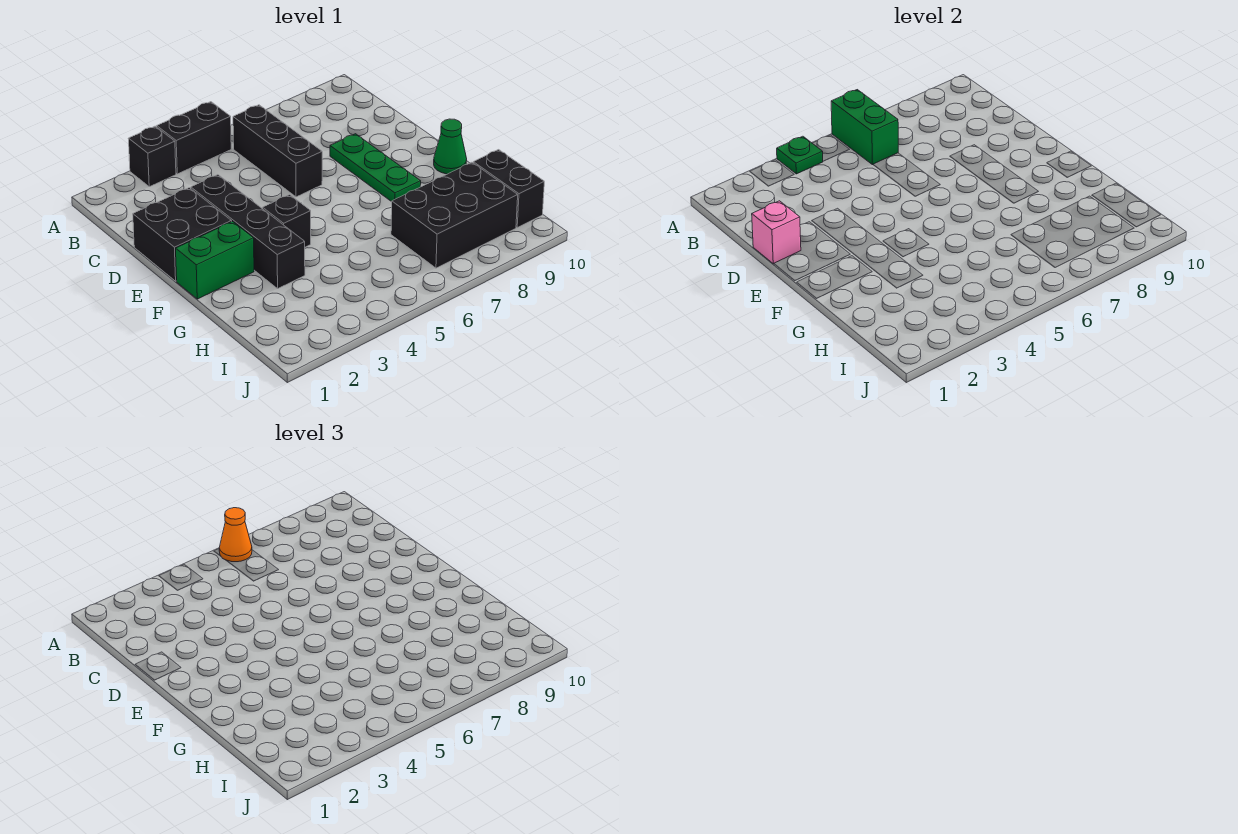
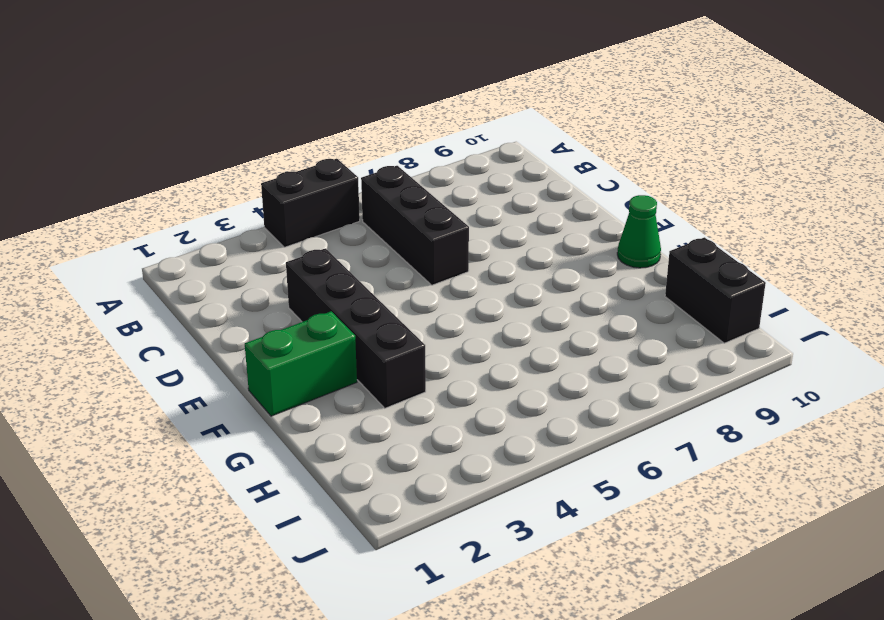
none -> black 1x1 brick [128,126,176,187]
none -> black 2x2 brick [133,188,232,281]
none -> green 1x3 plate [330,134,421,202]

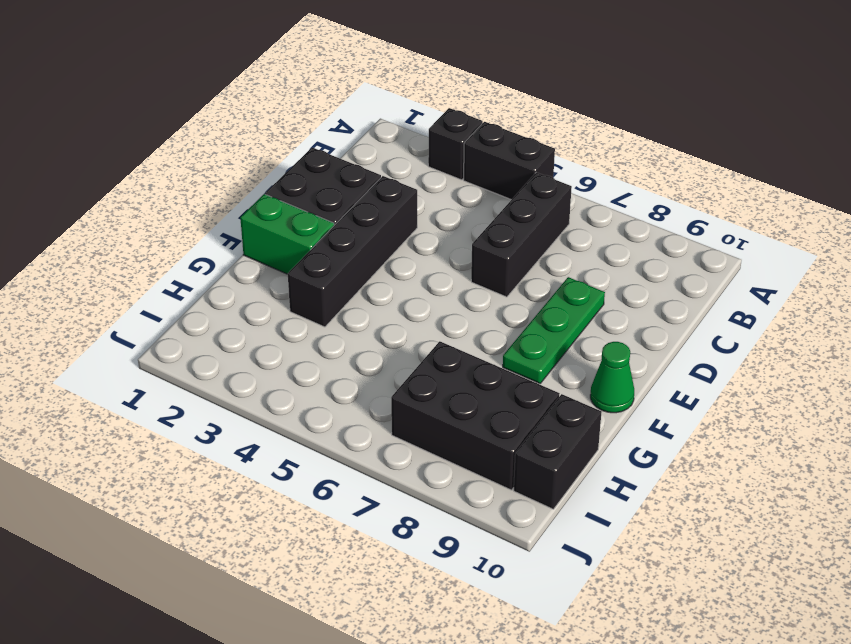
none -> black 1x1 brick [263,195,311,247]
none -> green 1x1 plate [777,136,823,174]
none -> green 1x2 brick [831,90,898,165]

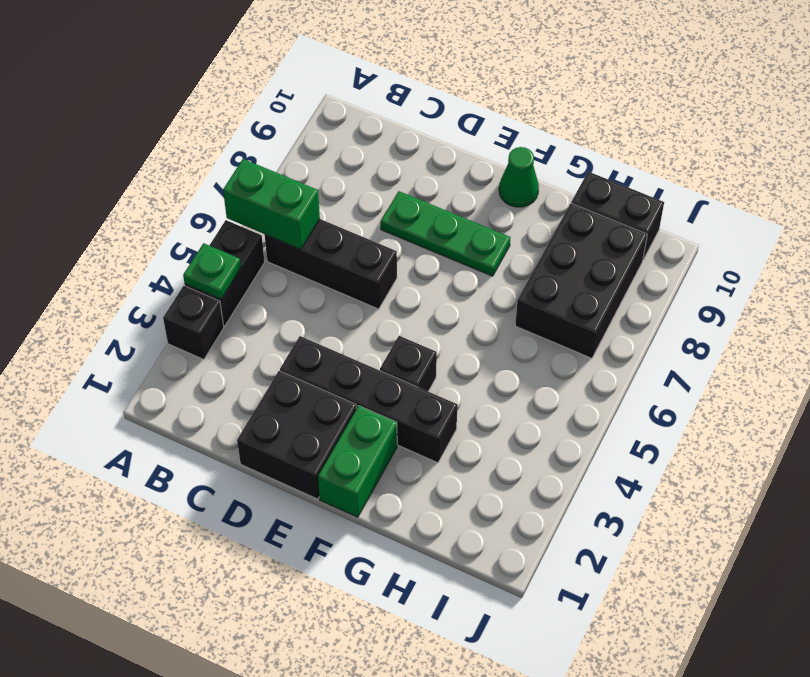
none -> pink 1x1 brick [752,201,801,264]
none -> orange 1x1 cone [219,508,252,562]

